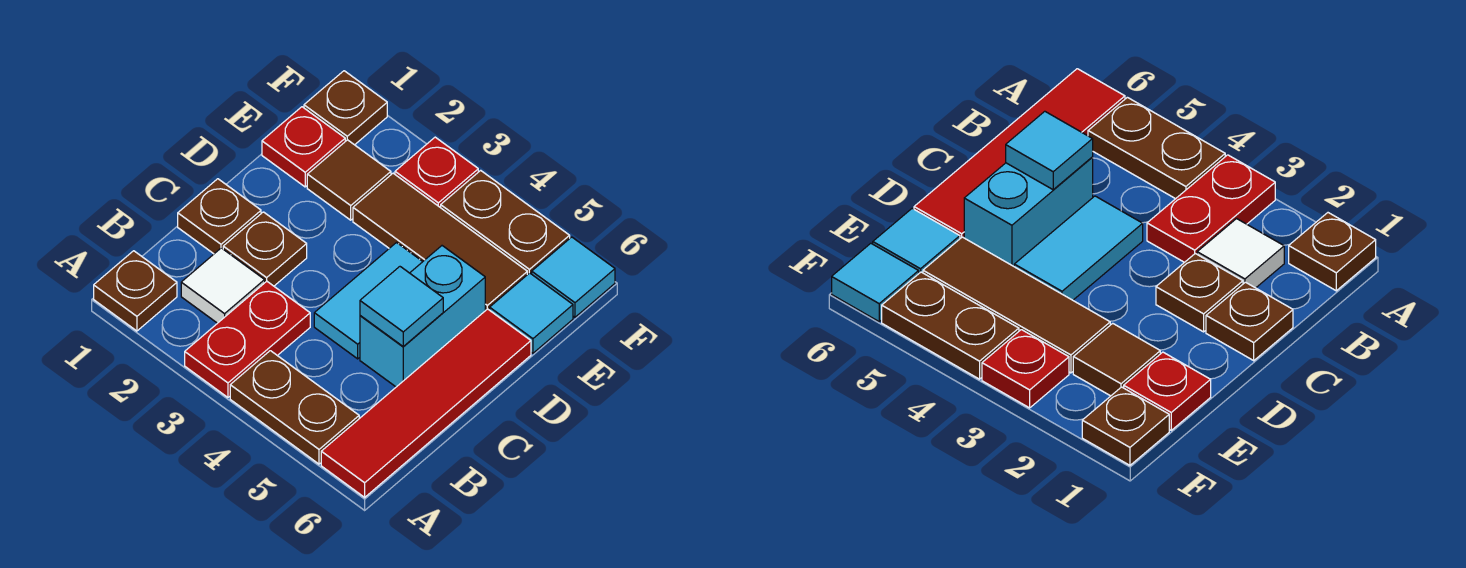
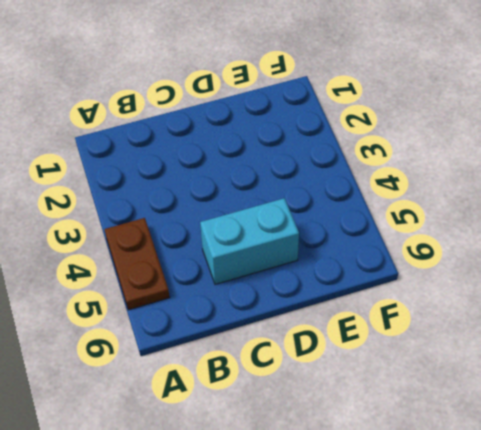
none -> brown 1x1 plate [94,251,177,331]
none -> red 1x2 plate [185,281,310,397]
none -> red 1x4 tile [321,309,531,497]

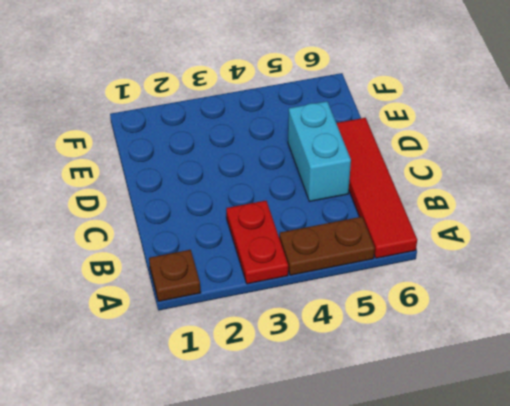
none -> white 1x1 tile [181,248,265,323]
none -> brown 1x1 plate [178,179,261,254]
none -> brown 1x1 plate [223,212,307,286]

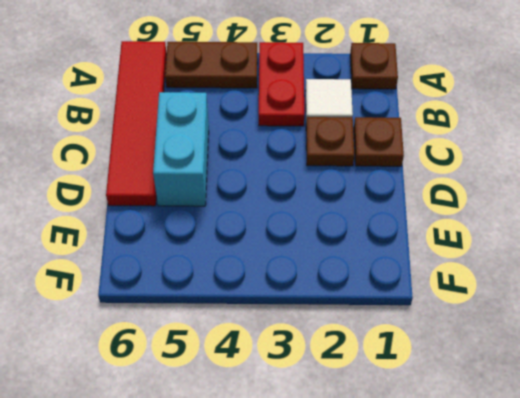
none -> cyan 1x2 tile [314,243,423,359]
none -> red 1x1 plate [262,107,345,187]
none -> brown 1x1 tile [307,140,391,220]

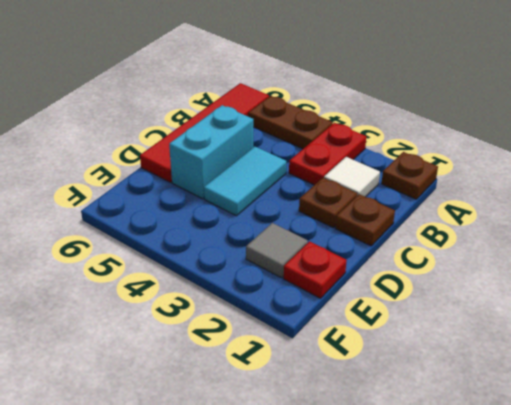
grey 1x1 tile [246,223,308,278] -> brown 1x1 tile [307,140,391,220]
none -> brown 1x3 tile [353,173,527,311]
none -> cyan 1x1 tile [490,273,573,353]
none -> brown 1x1 plate [304,71,387,145]

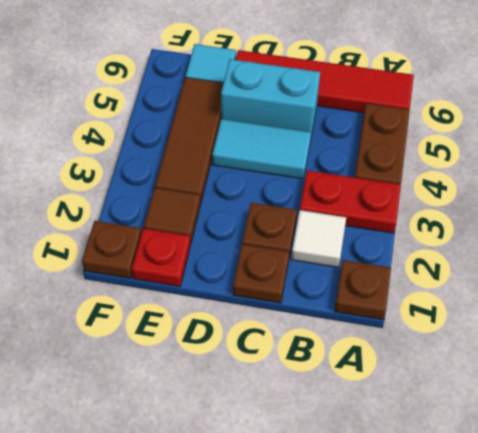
none -> red 1x1 plate [395,137,478,208]
none -> brown 1x2 plate [441,170,570,275]
none -> cyan 1x1 tile [532,237,615,317]

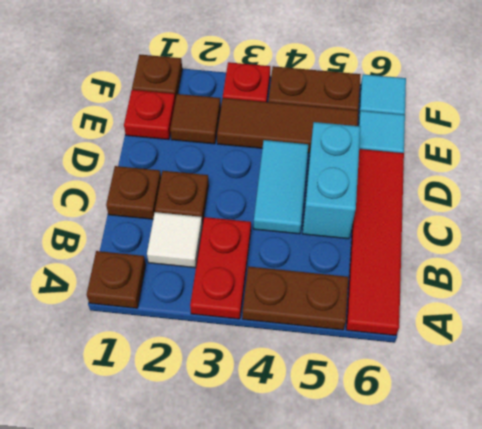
none -> cyan 1x1 tile [360,267,443,347]

